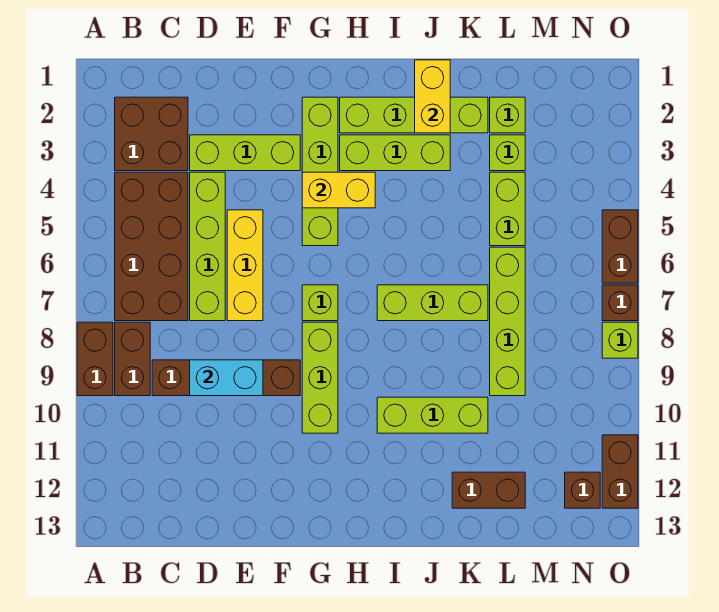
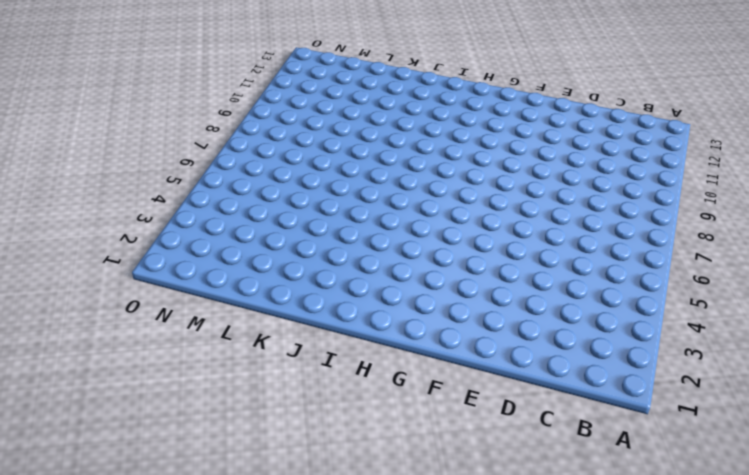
none -> brown 1x2 brick [77,322,113,396]
none -> brown 2x2 brick [115,97,188,171]
none -> brown 2x4 brick [115,172,188,321]

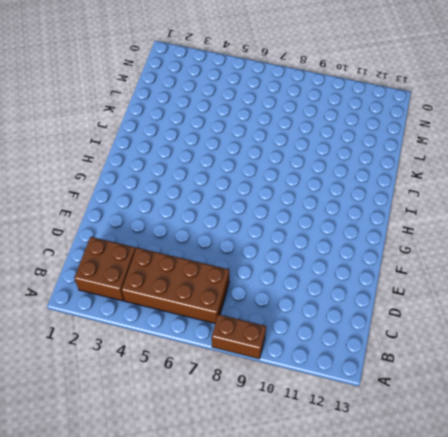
none -> brown 1x2 brick [115,322,150,396]
none -> brown 1x4 brick [152,360,300,396]
none -> lime 1x3 brick [190,135,300,171]

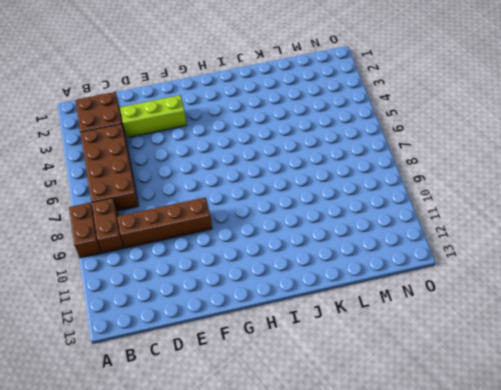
none -> lime 1x4 brick [190,172,225,321]
none -> yellow 1x3 brick [227,210,263,321]
none -> lime 1x4 brick [302,97,338,246]

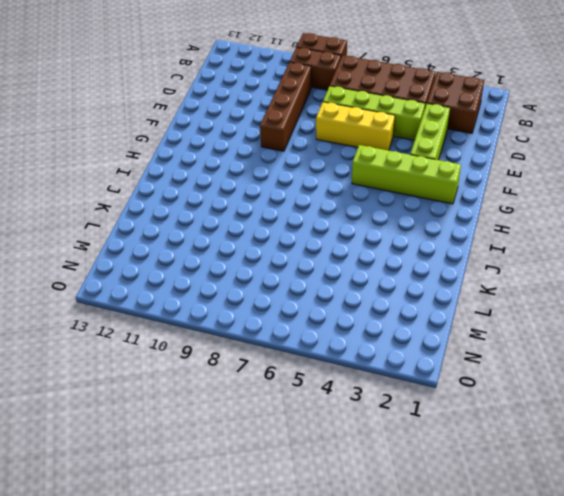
none -> lime 1x1 brick [302,285,338,321]
none -> lime 1x3 brick [302,322,338,433]
none -> lime 1x4 brick [340,97,488,133]

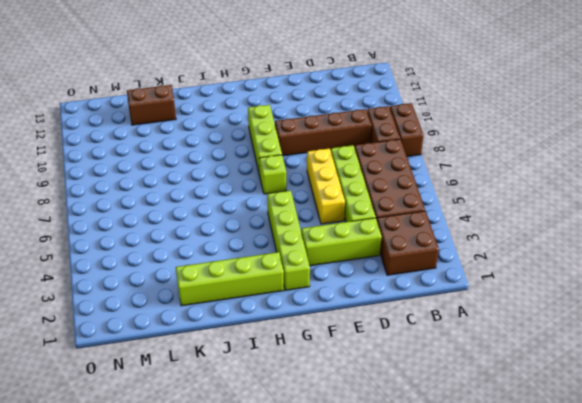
none -> lime 1x3 brick [340,135,450,171]
none -> lime 1x3 brick [377,285,488,321]
none -> lime 1x3 brick [377,397,488,433]

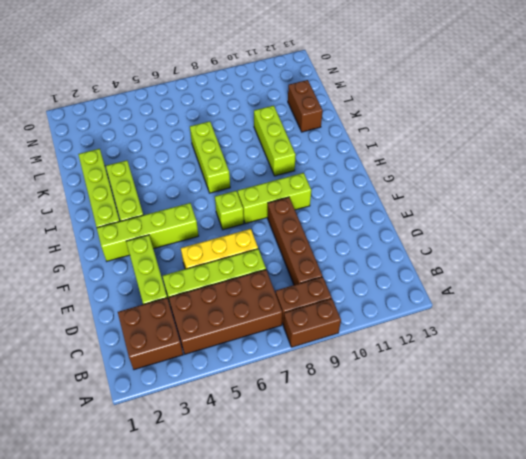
none -> lime 1x1 brick [490,97,525,133]
none -> lime 1x1 brick [490,135,525,171]
none -> lime 1x2 brick [490,172,525,246]

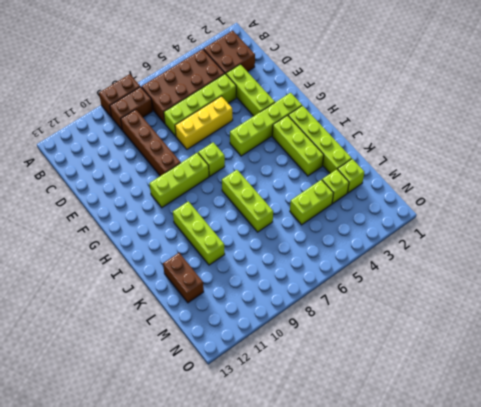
none -> lime 1x4 brick [490,247,525,396]
none -> brown 1x1 brick [565,472,600,508]
none -> brown 1x2 brick [602,210,638,283]

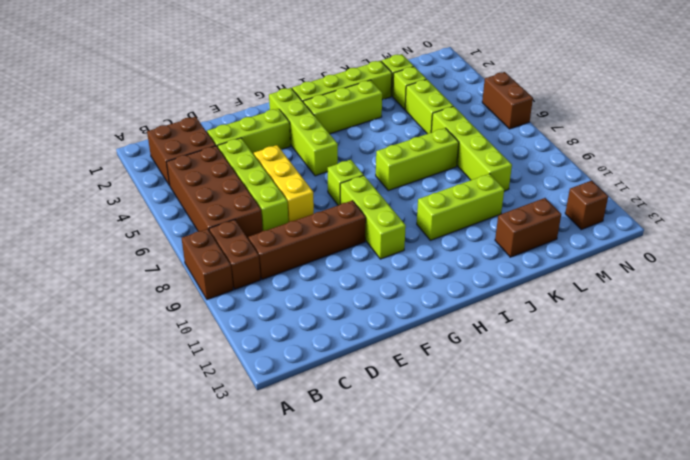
none -> brown 1x1 brick [602,285,638,321]
none -> lime 1x1 brick [602,322,638,358]
none -> brown 1x2 brick [602,435,638,508]

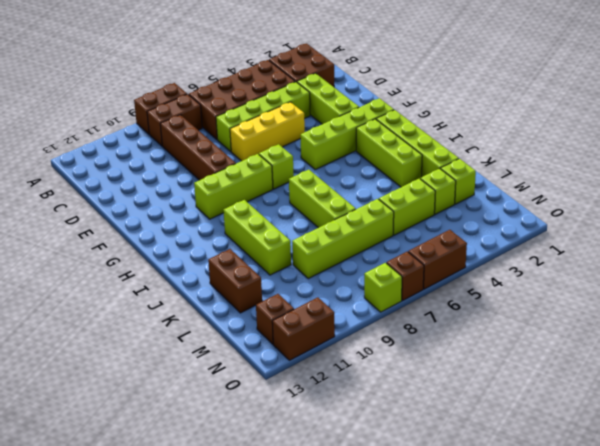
none -> cyan 1x2 brick [190,360,263,396]
none -> yellow 1x2 brick [302,172,375,208]
none -> yellow 1x2 brick [415,60,450,133]

